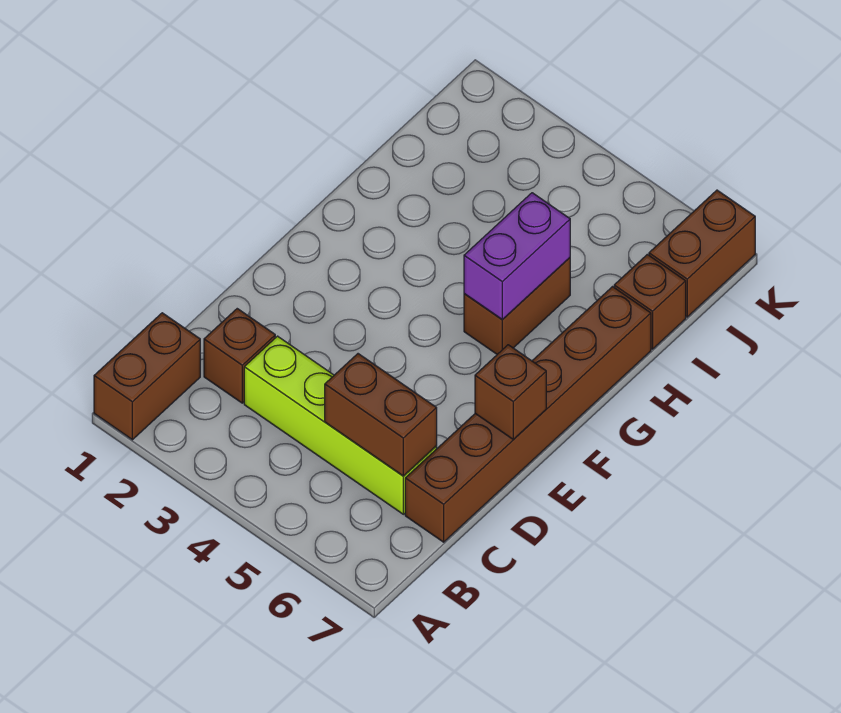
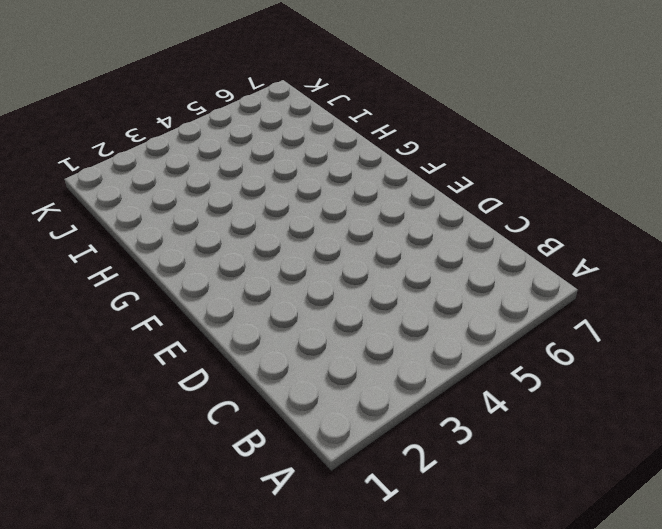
none -> brown 1x2 brick [94,313,200,440]
none -> brown 1x1 brick [204,309,275,403]

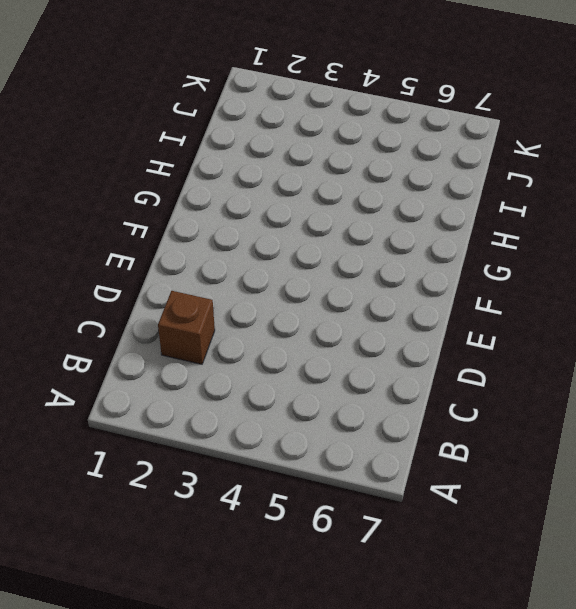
none -> brown 1x2 brick [94,313,200,440]
none -> lime 1x4 brick [244,336,437,514]

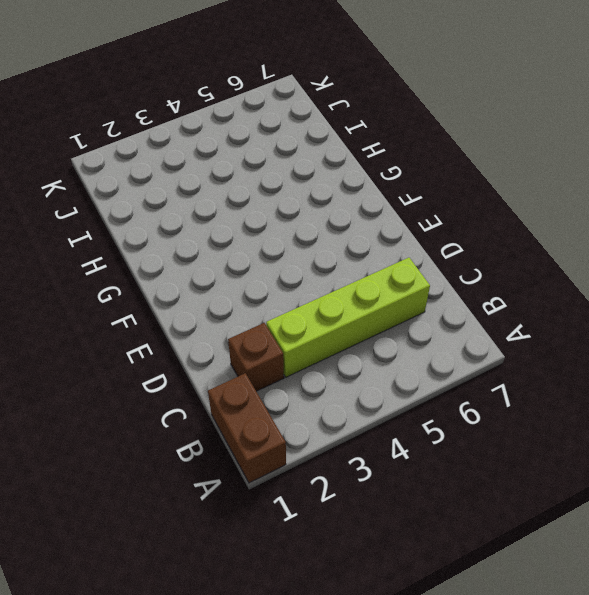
none -> brown 1x6 brick [405,287,651,542]
none -> brown 1x2 brick [464,258,570,354]

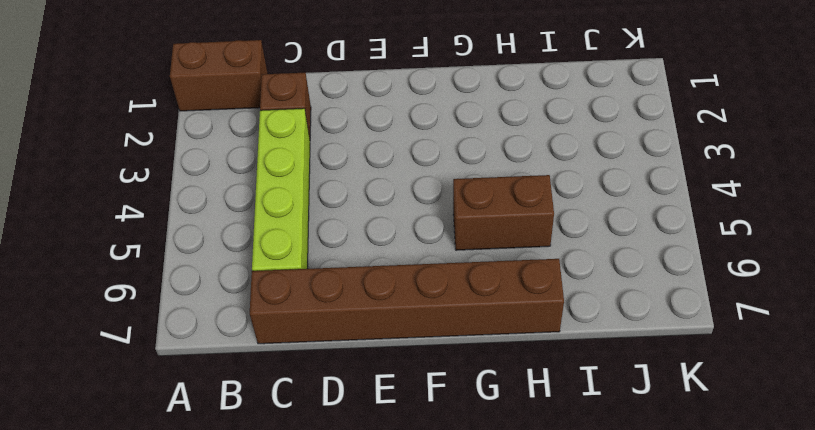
none -> brown 1x1 brick [614,254,686,349]
none -> brown 1x2 brick [649,190,755,317]

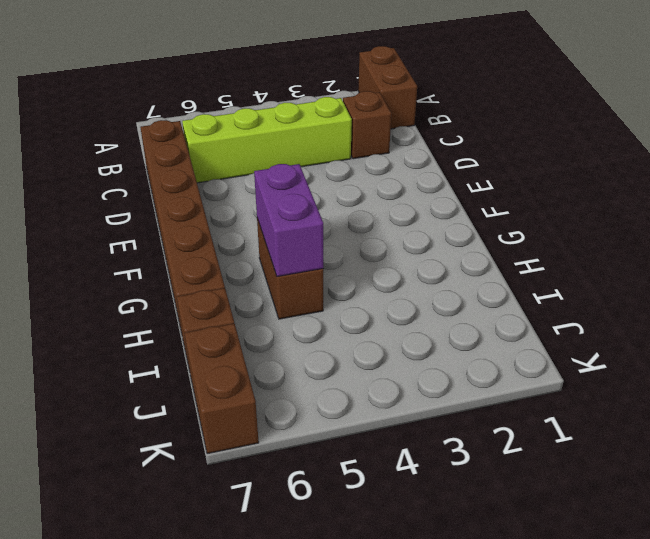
none -> brown 1x2 brick [325,354,437,476]
none -> brown 1x1 brick [475,345,546,439]

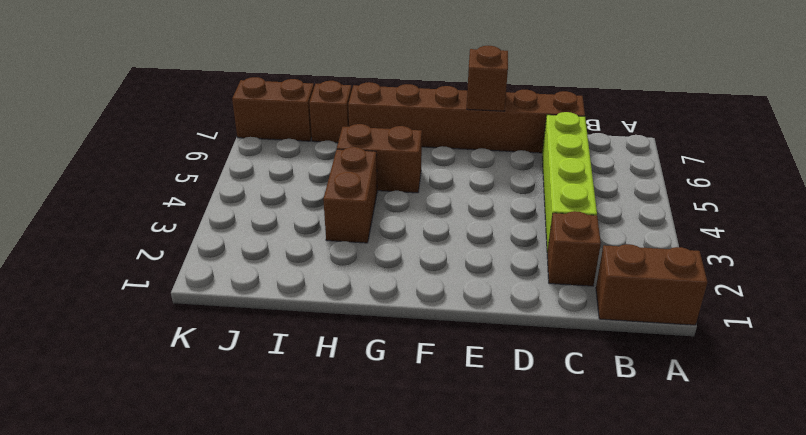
brown 1x2 brick [323,147,377,243] -> brown 1x2 brick moved to [325,354,437,476]
none -> purple 1x2 brick [464,193,570,320]

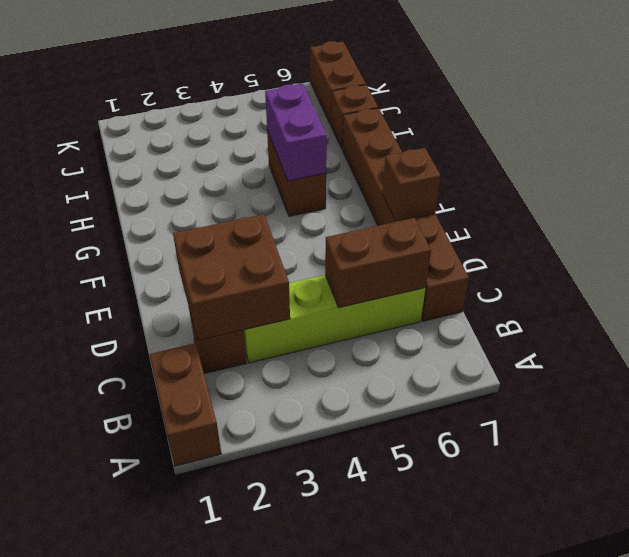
brown 2x2 brick [173,214,290,340] -> none

